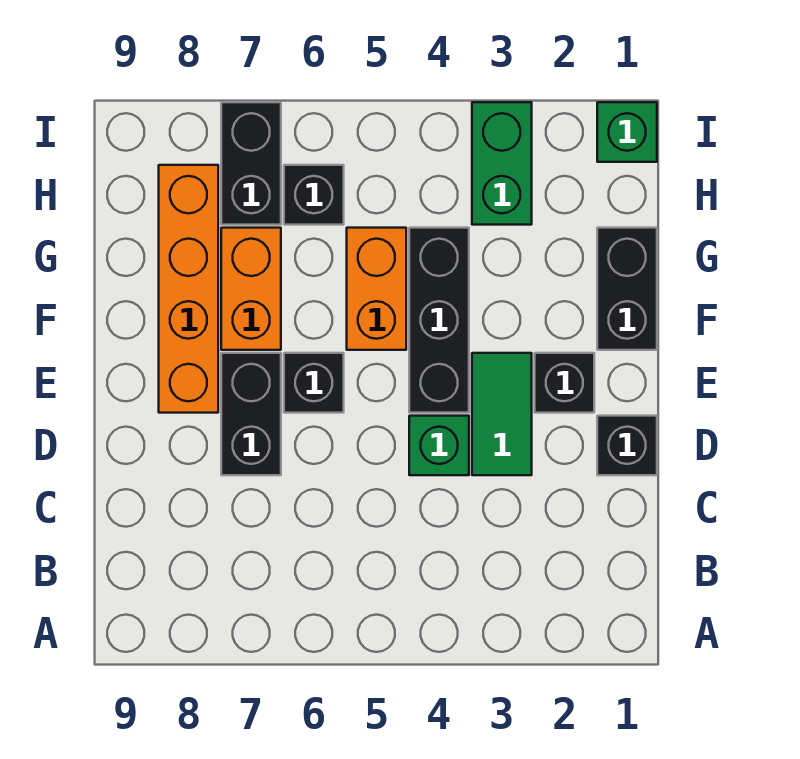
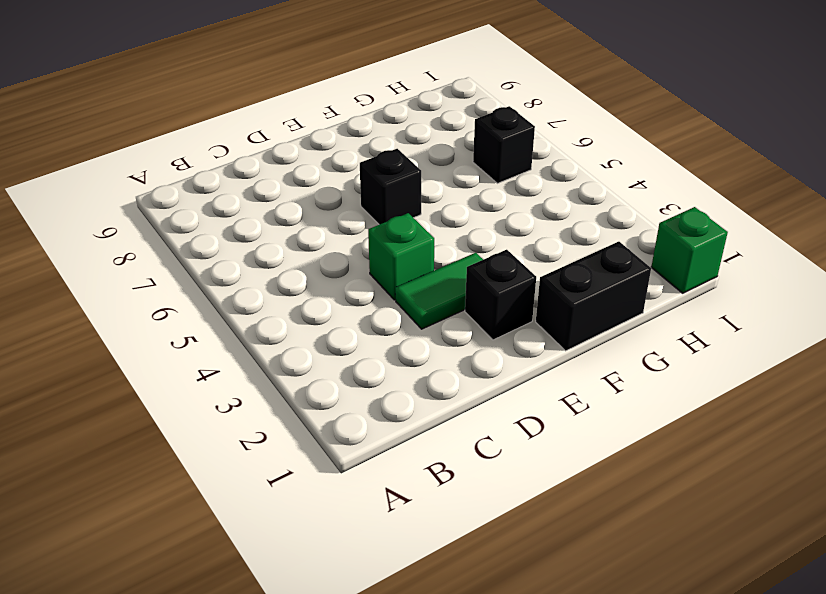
none -> black 1x1 brick [597,416,657,475]
none -> black 1x2 brick [221,353,281,475]
none -> black 1x3 brick [409,228,469,413]

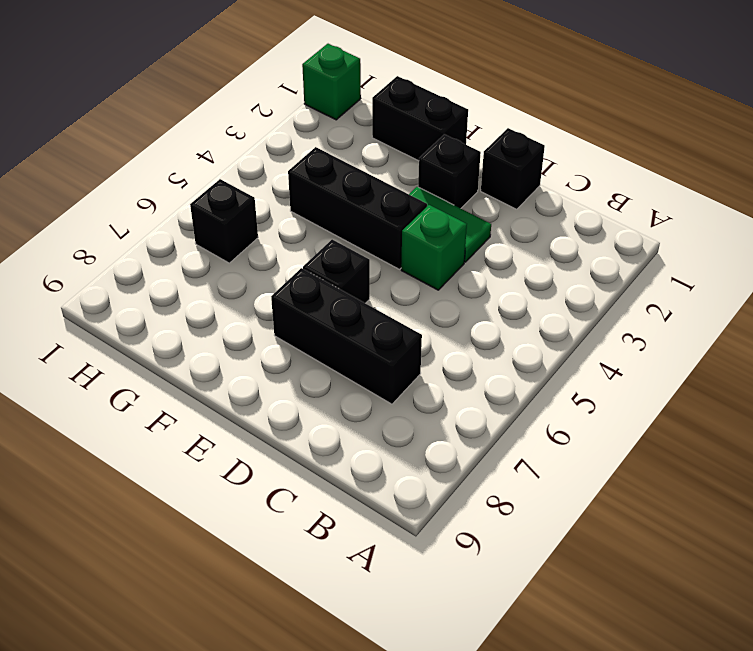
black 1x3 brick [271,268,422,404] -> black 1x2 brick [221,353,281,475]
none -> orange 1x4 brick [159,165,218,413]
none -> orange 1x2 brick [347,228,406,350]
none -> orange 1x2 brick [221,228,281,350]

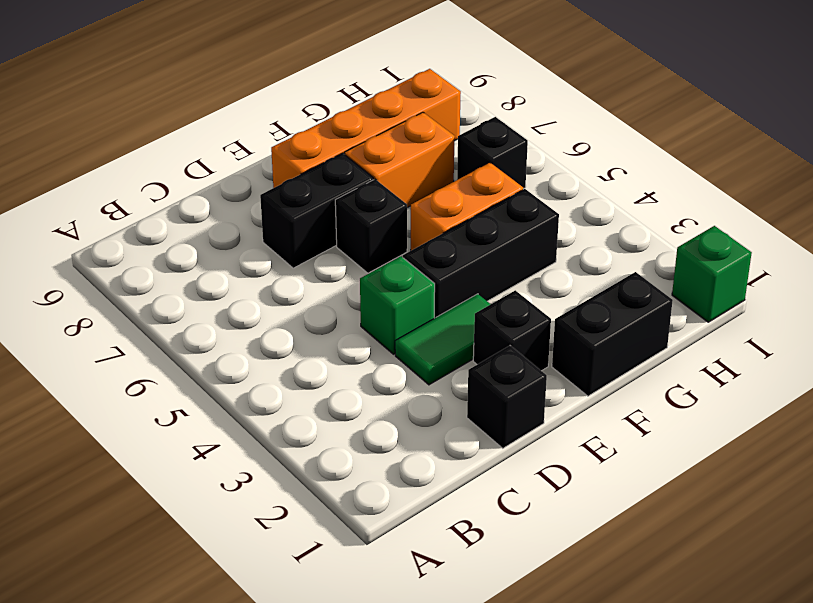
none -> green 1x2 brick [472,102,532,225]
none -> black 1x2 brick [221,102,281,225]

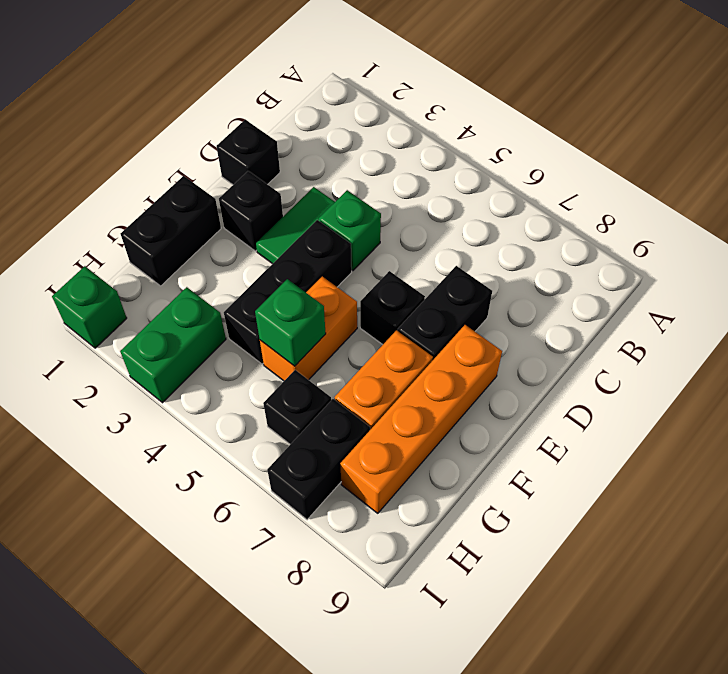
green 1x1 brick [255,279,326,366] -> none

